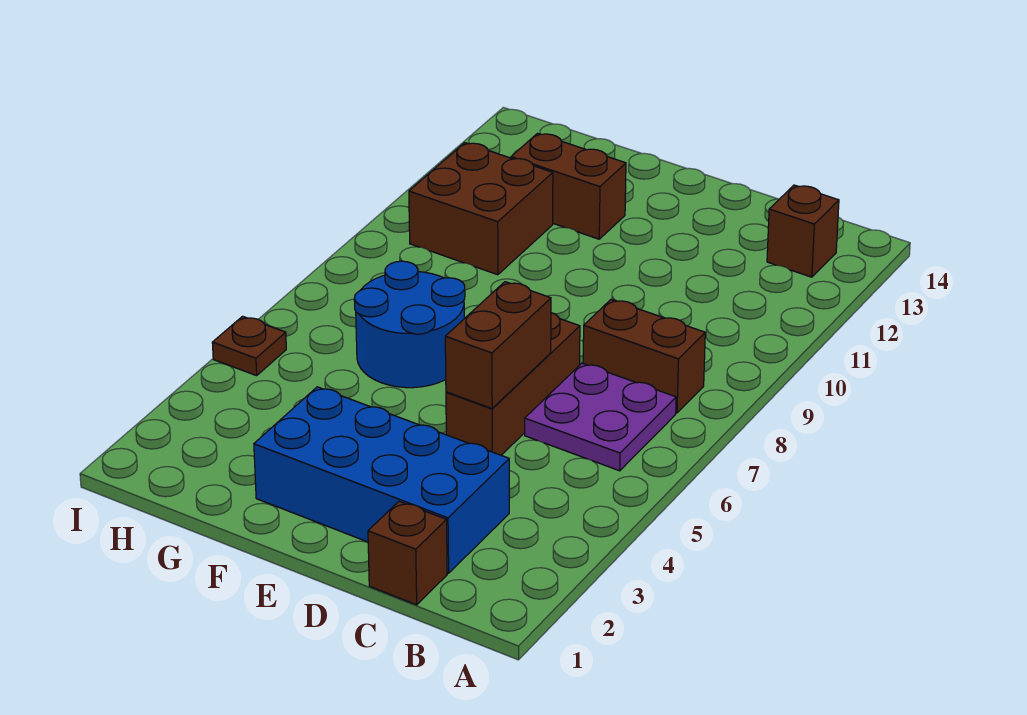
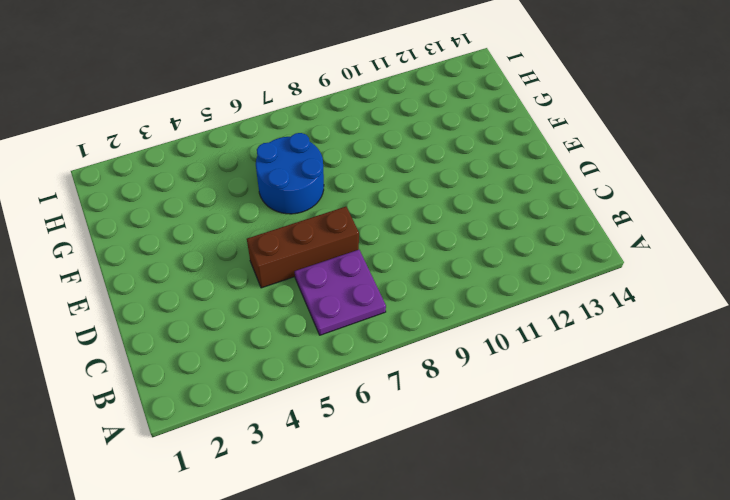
none -> brown 1x2 brick [583,299,705,413]
none -> brown 1x1 brick [767,185,839,277]

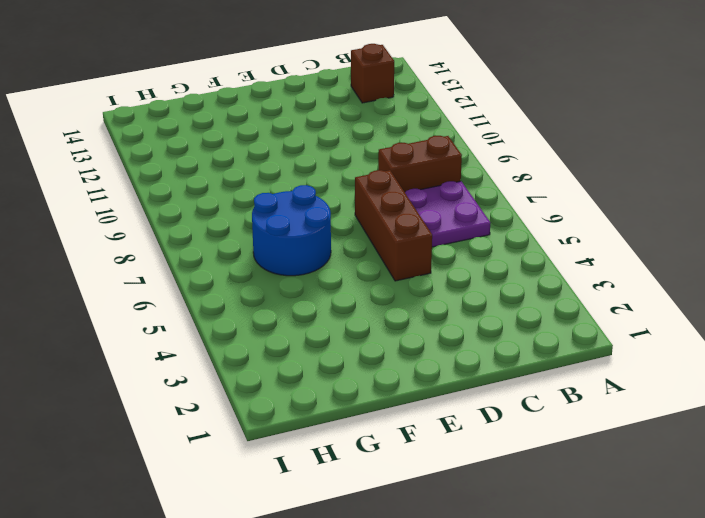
none -> brown 1x1 brick [368,501,447,605]
none -> blue 2x4 brick [254,387,509,573]

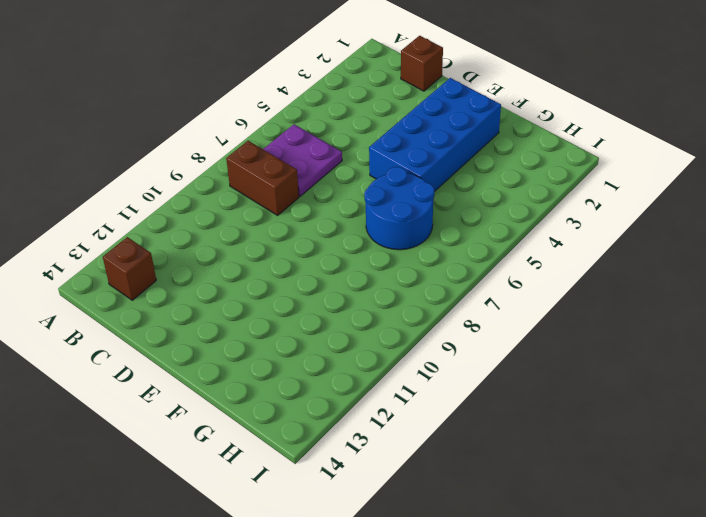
blue 2x4 brick [369,78,501,192] -> blue 2x4 brick turned to [254,387,509,573]
none -> brown 1x3 brick [446,313,580,455]
none -> brown 1x2 brick [511,133,626,239]

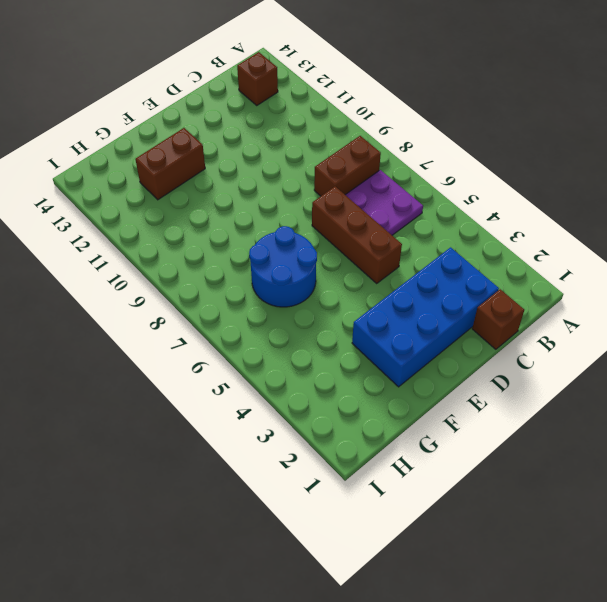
none -> brown 2x2 brick [409,143,553,275]
none -> brown 1x1 plate [212,316,286,376]

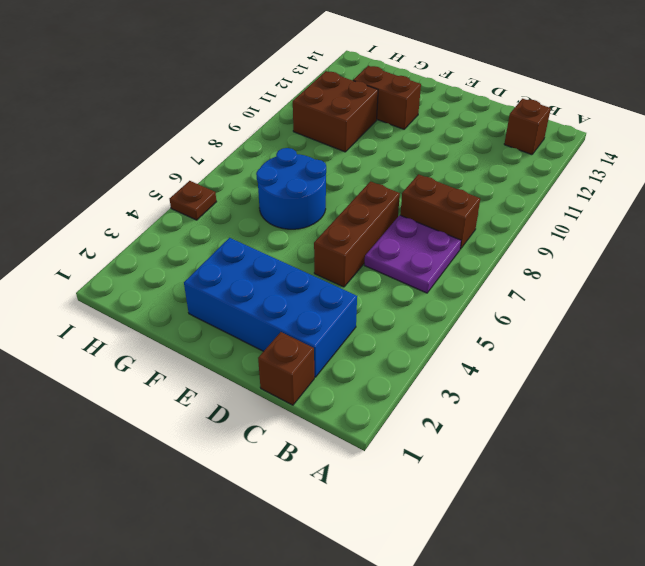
none -> brown 1x2 brick [445,282,551,408]

